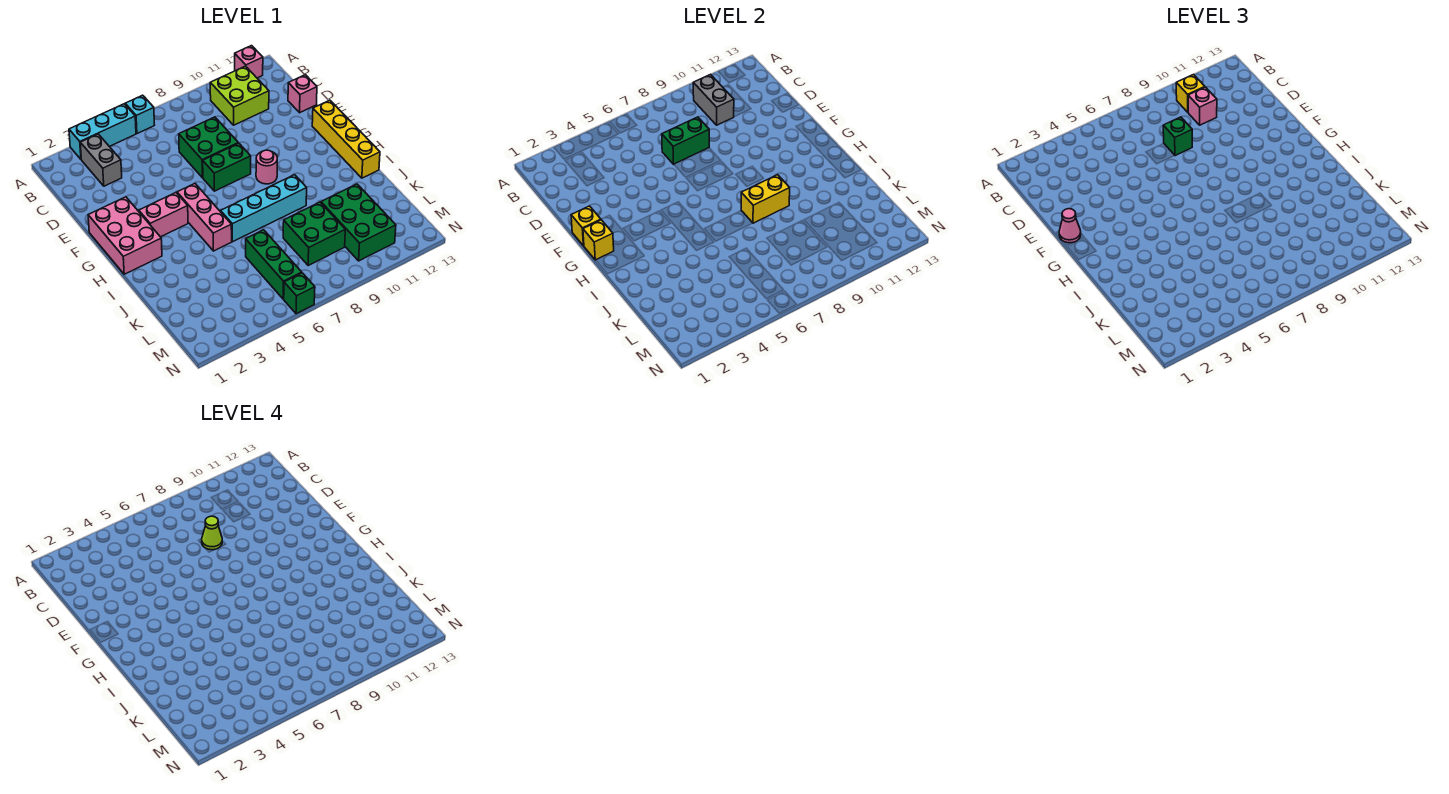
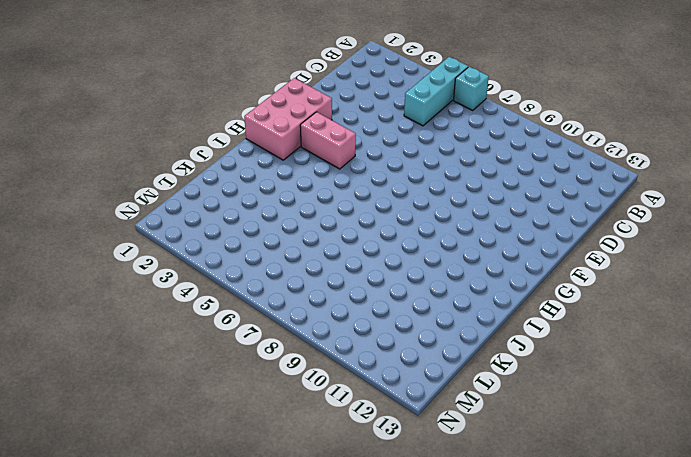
cyan 1x3 brick [404,57,468,126] -> cyan 1x3 brick turned to [69,104,136,159]
none -> pink 1x1 brick [235,46,263,78]
none -> grey 1x2 brick [80,134,122,186]
none -> lime 2x2 brick [210,66,269,125]

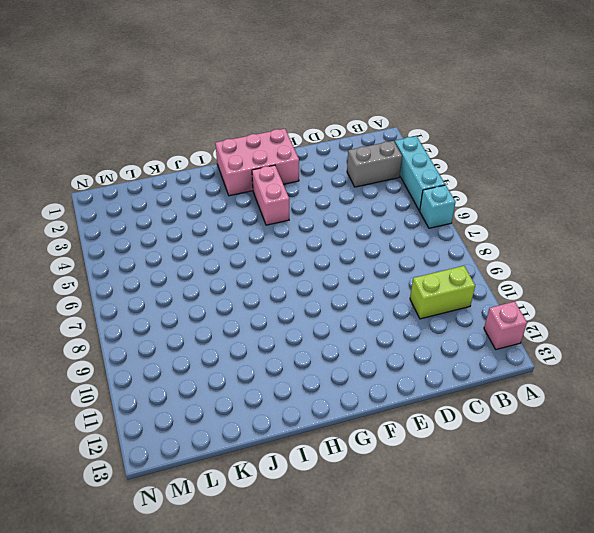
lime 1x2 brick [410,266,475,319] -> lime 2x2 brick [210,66,269,125]
none -> green 2x2 brick [179,117,238,178]
none -> pink 1x1 brick [288,75,317,113]
none -> green 1x2 brick [203,143,251,191]

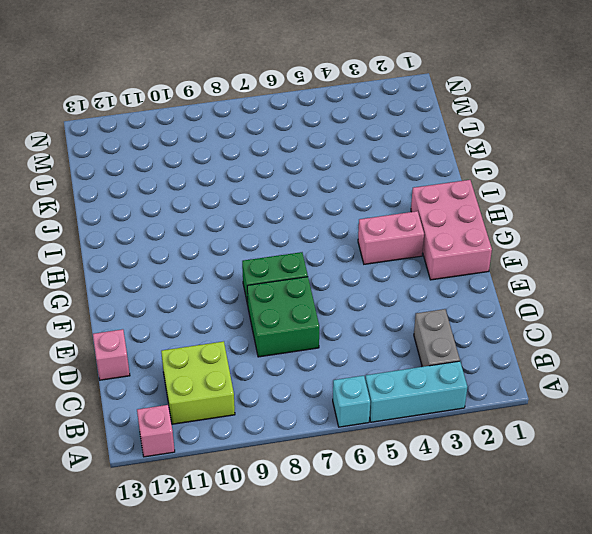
none -> yellow 1x4 brick [312,100,380,178]
none -> pink 1x3 brick [177,184,232,251]
none -> pink 1x1 round brick [256,150,277,184]

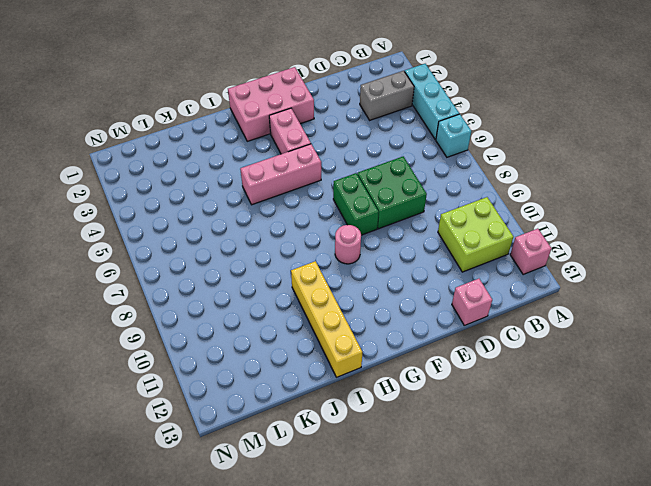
yellow 1x4 brick [291,261,362,377] -> yellow 1x4 brick turned to [312,100,380,178]
none -> cyan 1x4 brick [221,175,307,242]
none -> green 1x3 brick [246,230,302,299]
none -> green 2x2 brick [283,202,345,266]

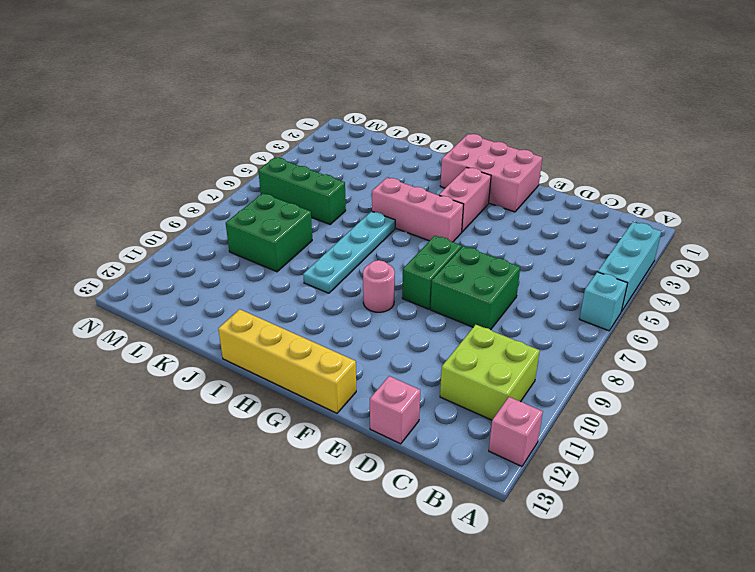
cyan 1x4 plate [303,211,395,293] -> cyan 1x4 brick [221,175,307,242]
none -> grey 1x2 brick [80,134,122,186]
none -> green 2x3 brick [321,184,396,261]
none -> green 1x1 brick [284,273,315,314]

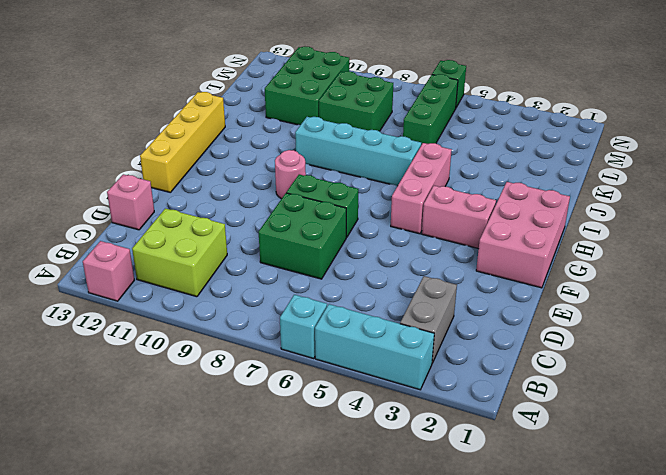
none -> grey 1x2 brick [693,74,734,125]
none -> green 1x2 brick [662,117,709,164]
none -> yellow 1x1 brick [571,206,601,246]

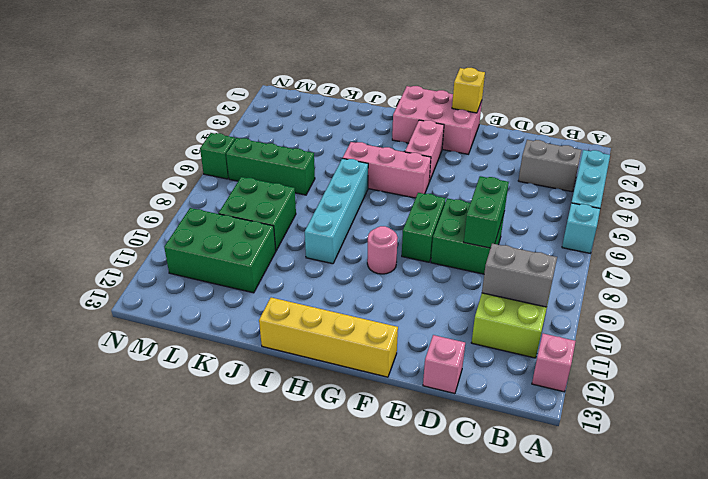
none -> yellow 1x1 brick [583,220,614,260]
none -> yellow 1x2 brick [741,175,790,223]
none -> yellow 1x1 brick [1176,74,1205,112]

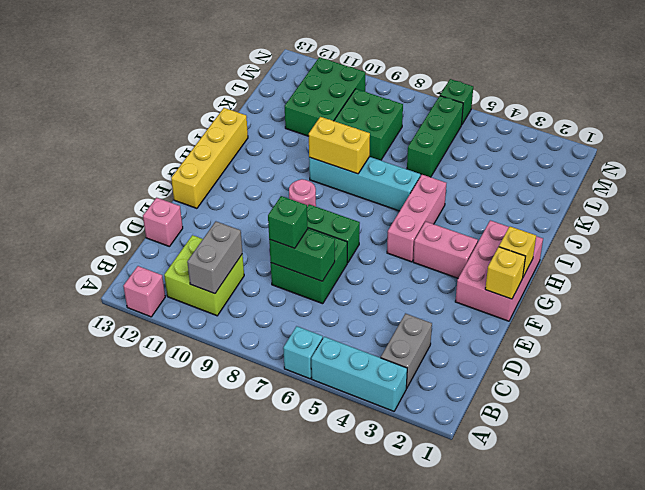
none -> yellow 1x1 brick [1176,74,1205,112]
none -> pink 1x1 brick [1188,87,1217,125]
none -> pink 1x1 cone [1059,209,1081,243]

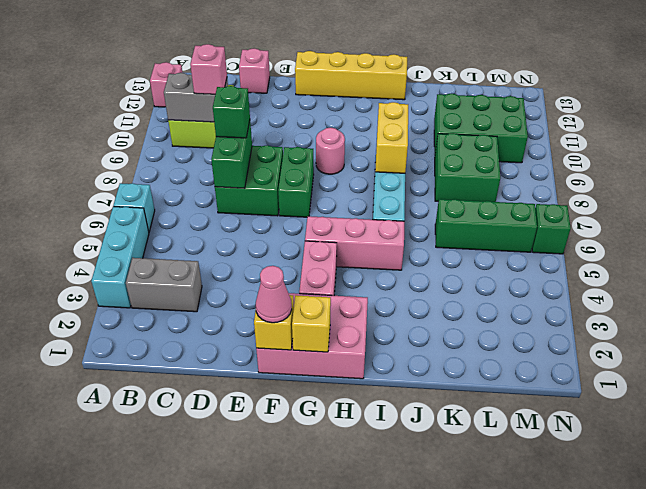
none -> yellow 1x1 brick [1176,74,1205,112]
none -> lime 1x1 cone [202,516,222,550]

